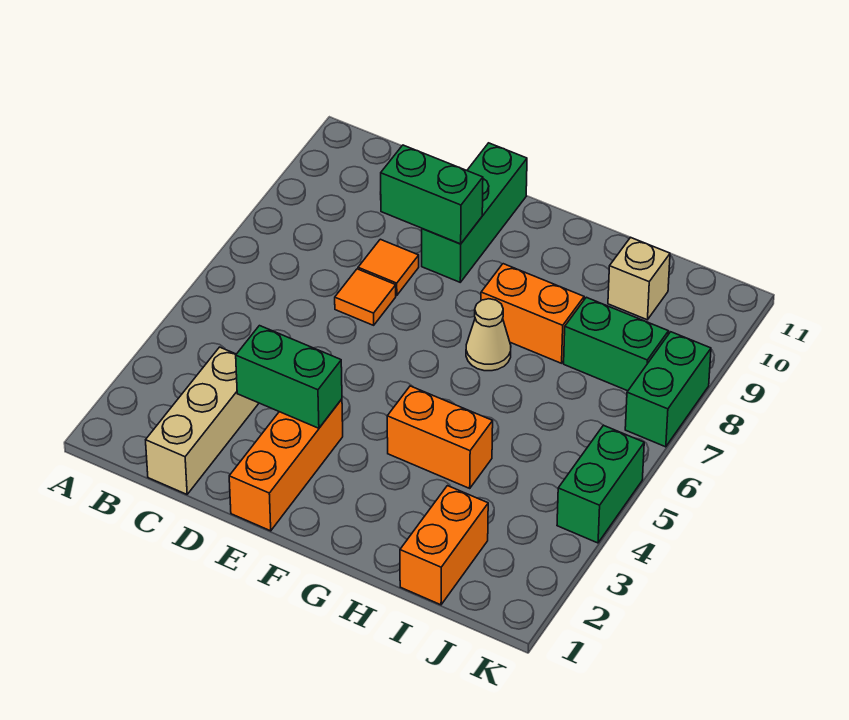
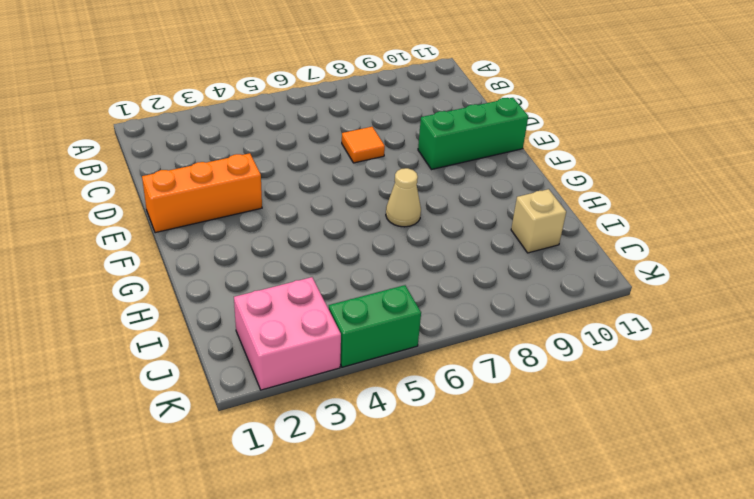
pink 2x2 brick [234,277,341,390] -> none
none -> tan 1x3 brick [146,347,259,494]
none -> orange 1x1 tile [358,239,419,296]
none -> orange 1x2 brick [387,386,493,488]

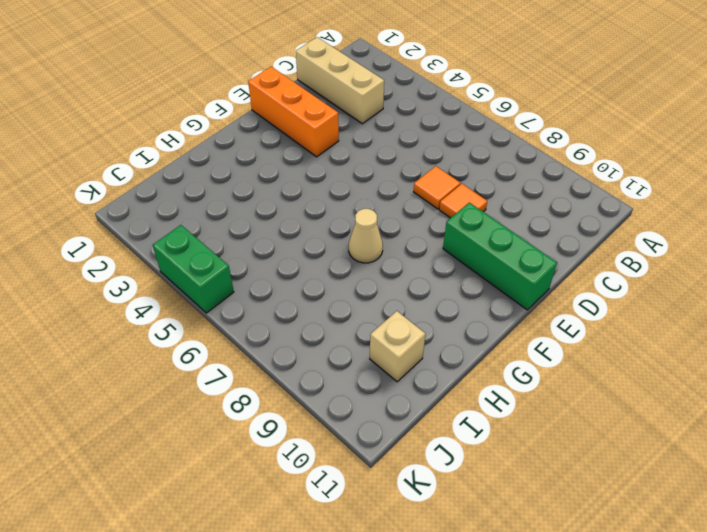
none -> orange 1x2 brick [387,386,493,488]
none -> orange 1x2 brick [481,264,584,363]
none -> orange 1x2 brick [400,486,488,605]

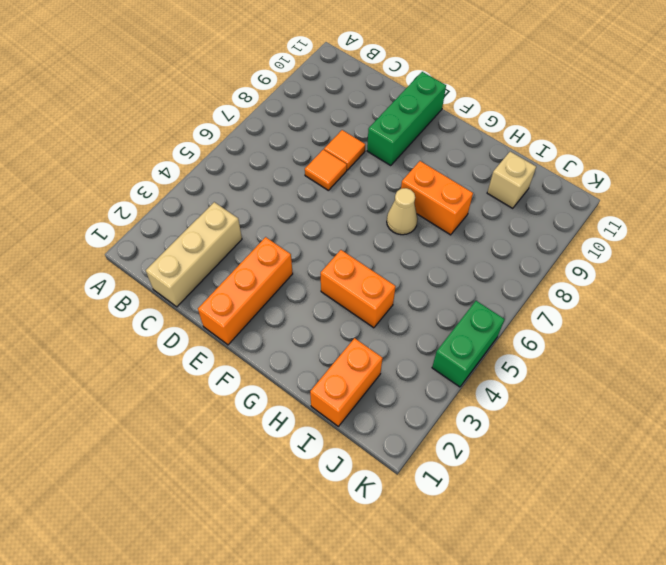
none -> green 1x2 brick [564,297,668,391]
none -> green 1x2 brick [625,332,711,447]
none -> green 1x2 brick [236,326,342,428]

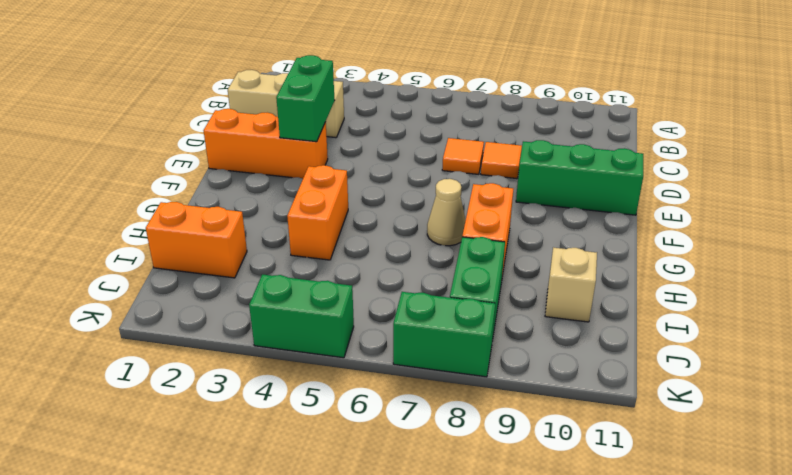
none -> green 1x2 brick [380,145,483,244]

